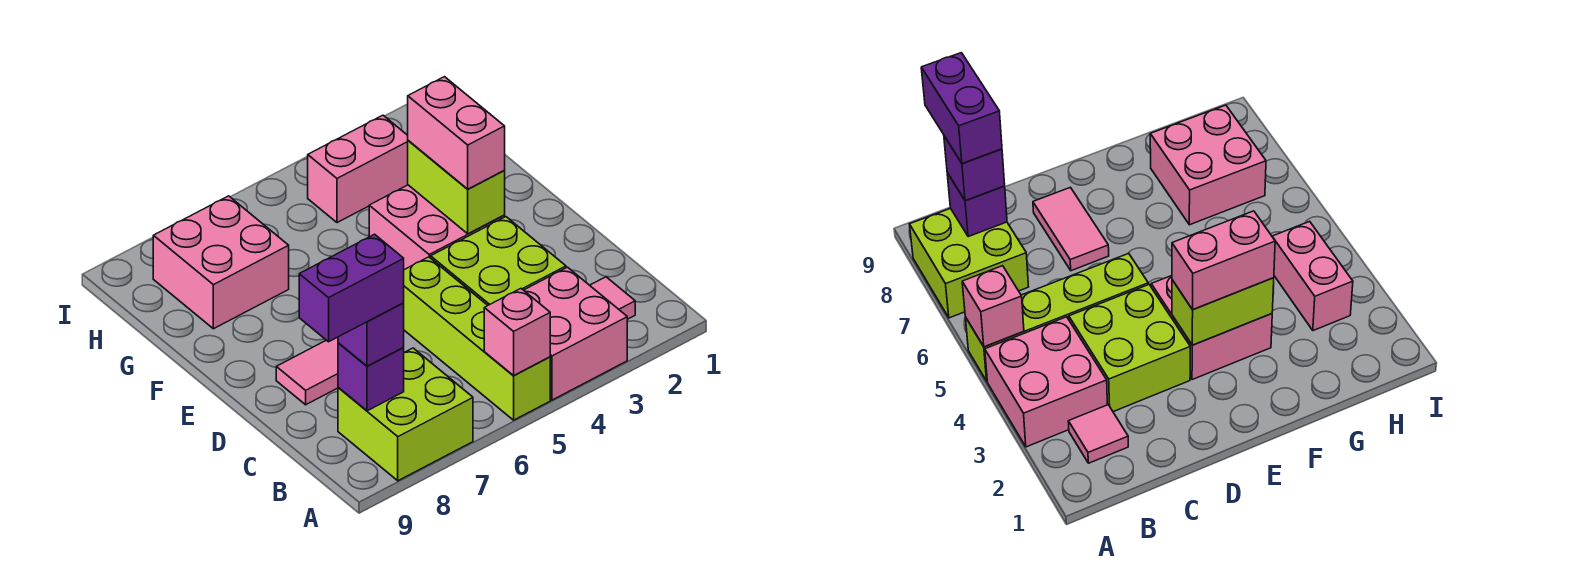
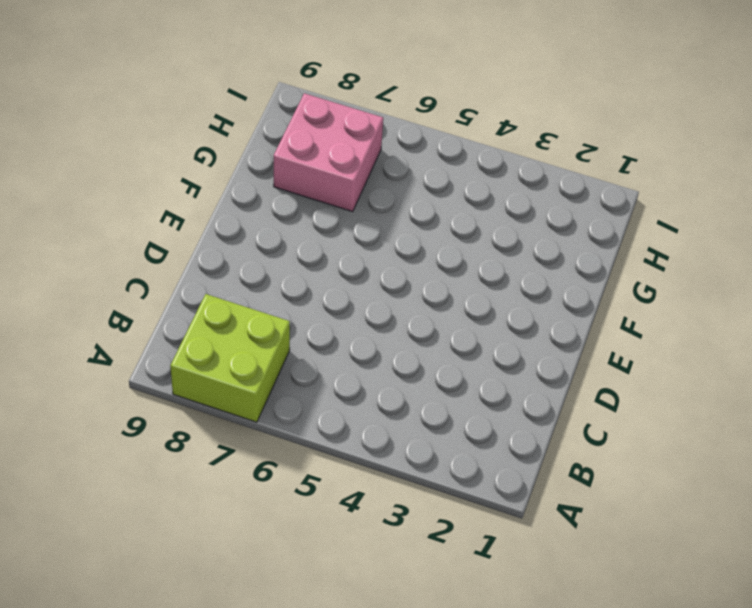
none -> pink 2x2 brick [524,267,627,400]
none -> lime 1x4 brick [404,257,550,420]
none -> pink 1x1 tile [590,277,635,319]

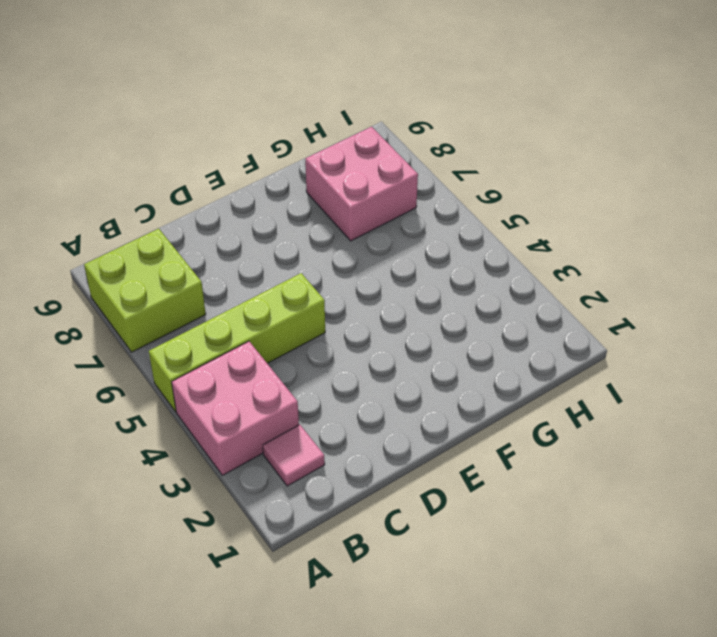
none -> lime 2x2 brick [431,217,566,305]
none -> pink 1x2 tile [276,337,338,405]
none -> pink 2x2 brick [369,185,505,270]

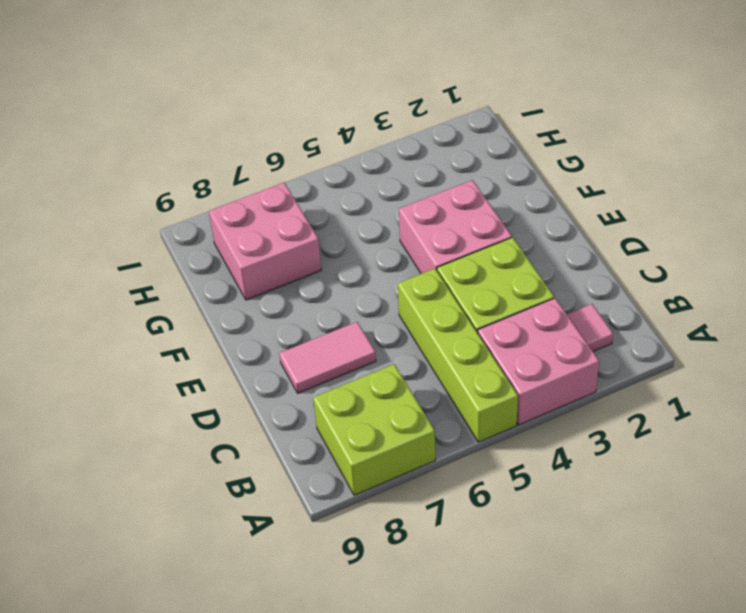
none -> pink 1x2 brick [308,115,408,223]
none -> pink 1x1 brick [484,289,550,375]
none -> purple 1x1 brick [338,343,404,411]

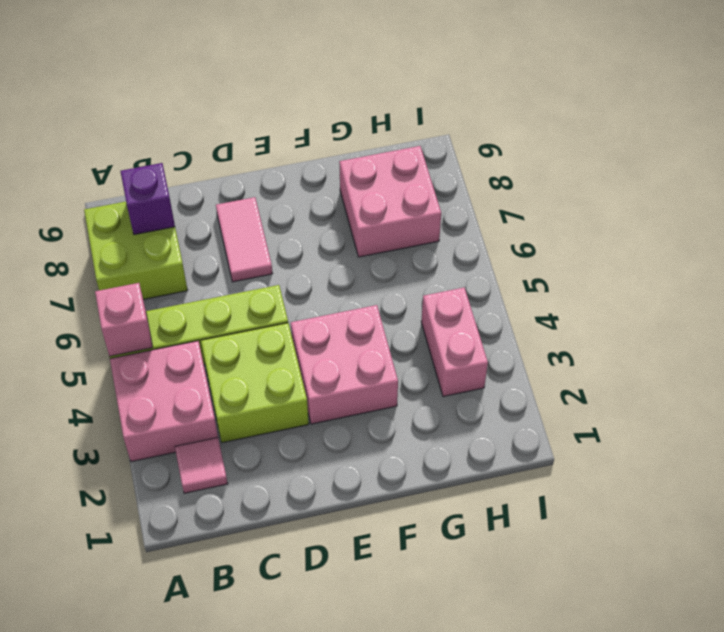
none -> lime 1x2 brick [408,141,505,234]
none -> purple 1x1 brick [338,303,404,366]
none -> pink 1x2 brick [408,77,505,189]

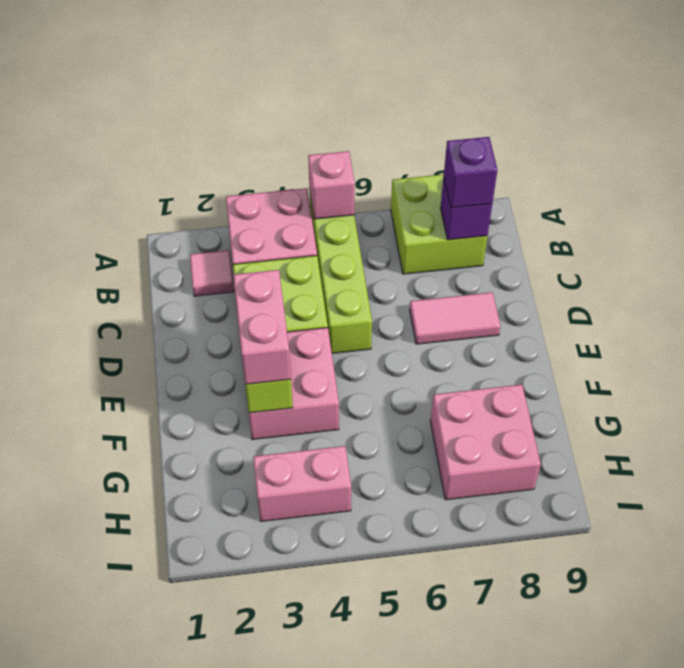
none -> purple 1x2 brick [299,234,404,342]

